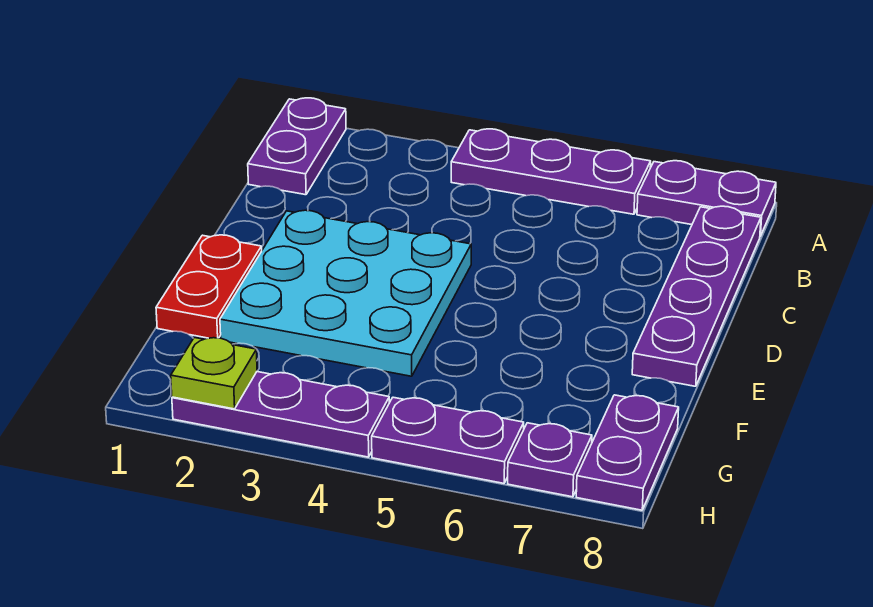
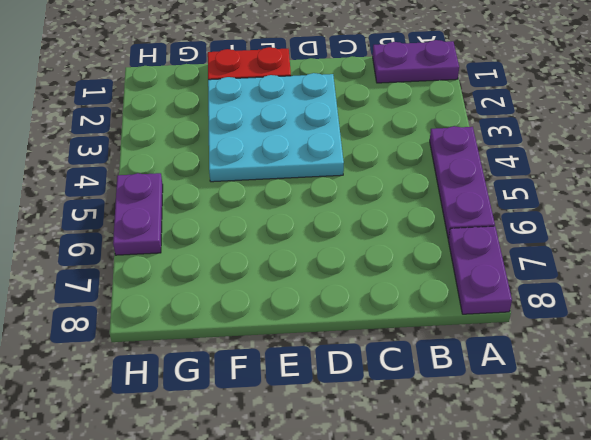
none -> purple 1x4 plate [632,206,761,386]
none -> purple 1x2 plate [576,395,679,510]

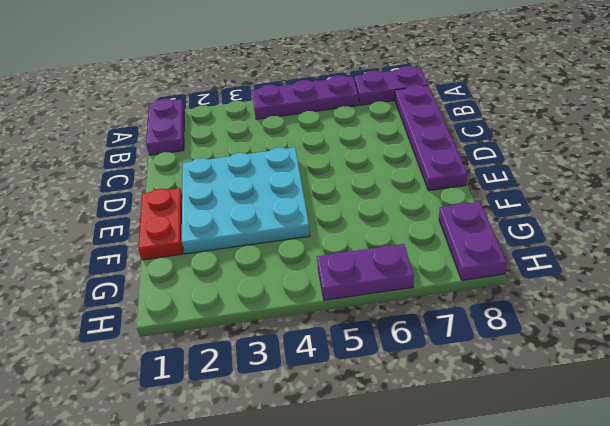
none -> purple 1x3 plate [172,372,389,457]
none -> purple 1x1 plate [508,423,592,497]

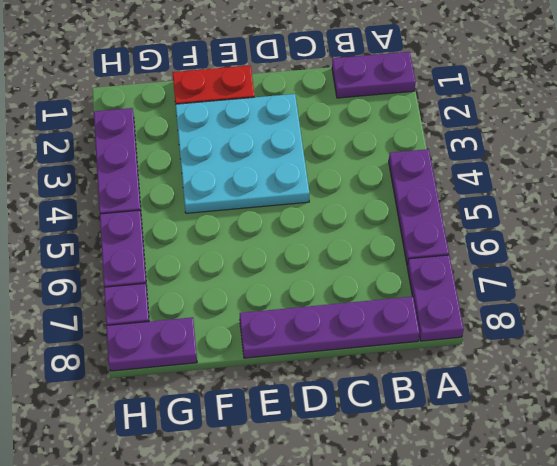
none -> lime 1x1 plate [171,338,257,409]

